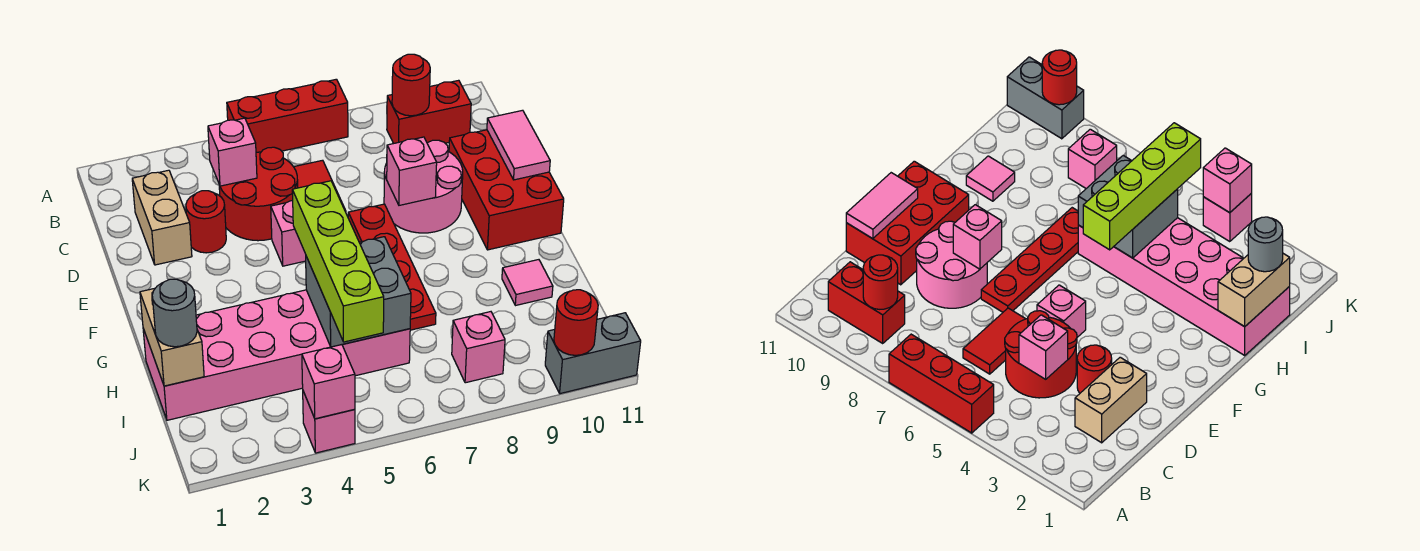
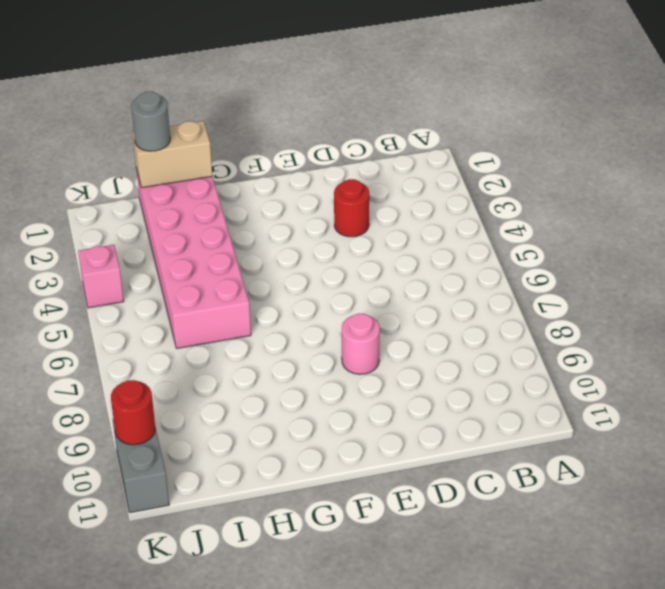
pink 1x1 round brick [342,314,380,374] -> pink 2x2 round brick [384,140,463,233]
none -> red 1x3 brick [227,79,348,152]
none -> red 1x2 brick [387,80,471,144]
none -> tan 1x2 brick [132,170,192,265]

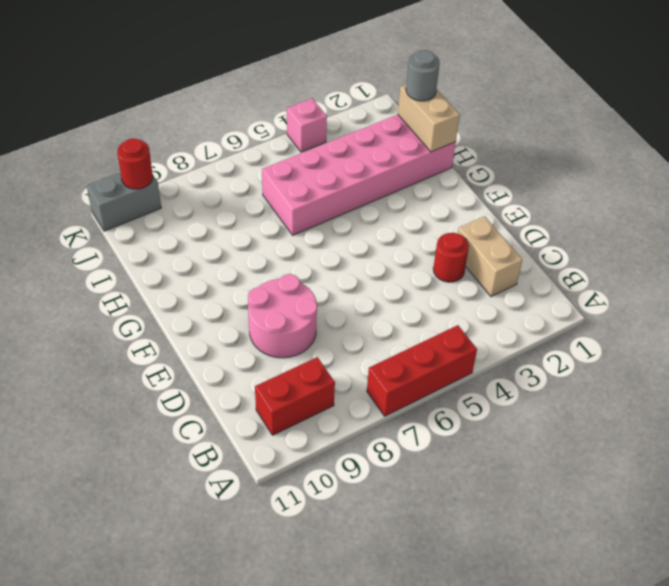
none -> red 2x2 round brick [219,147,298,241]
none -> red 1x2 tile [294,160,346,212]
none -> red 2x3 brick [449,130,564,250]

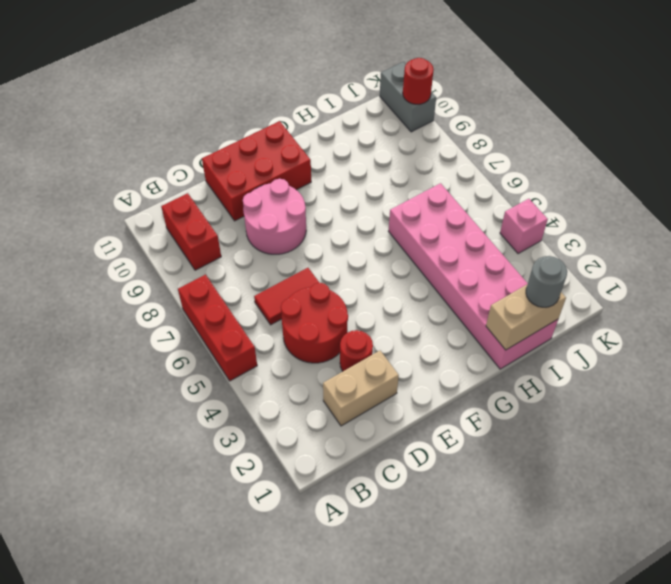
none -> pink 1x1 brick [271,201,306,266]
none -> red 1x4 plate [348,204,436,330]
none -> pink 1x1 tile [502,260,553,306]

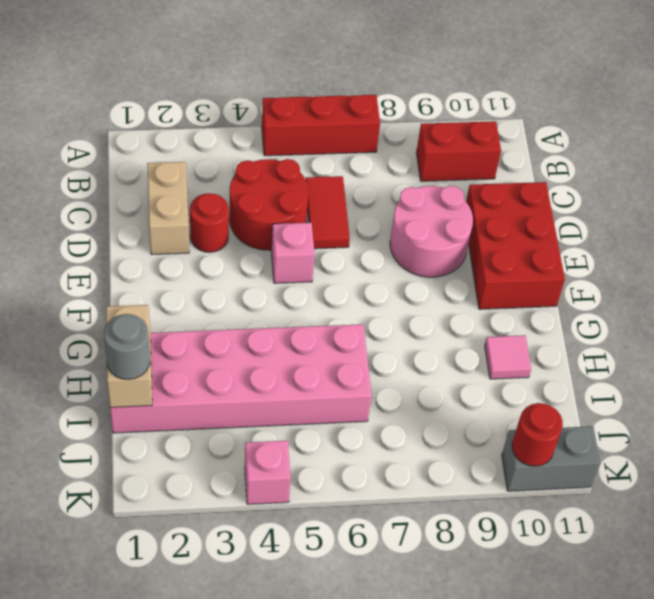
none -> red 1x4 plate [348,204,436,330]
none -> pink 1x1 brick [452,312,505,383]
none -> red 1x1 round brick [392,54,430,116]

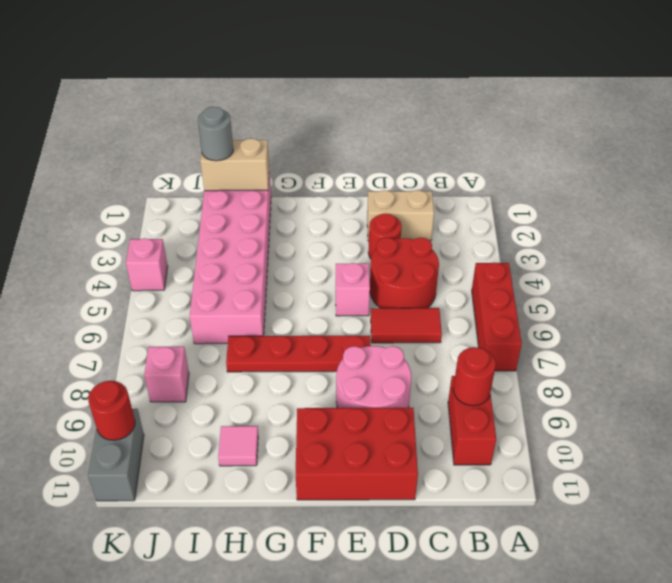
none -> pink 1x1 brick [208,118,257,186]
none -> pink 1x2 tile [487,110,550,180]
none -> pink 1x1 brick [387,137,437,205]

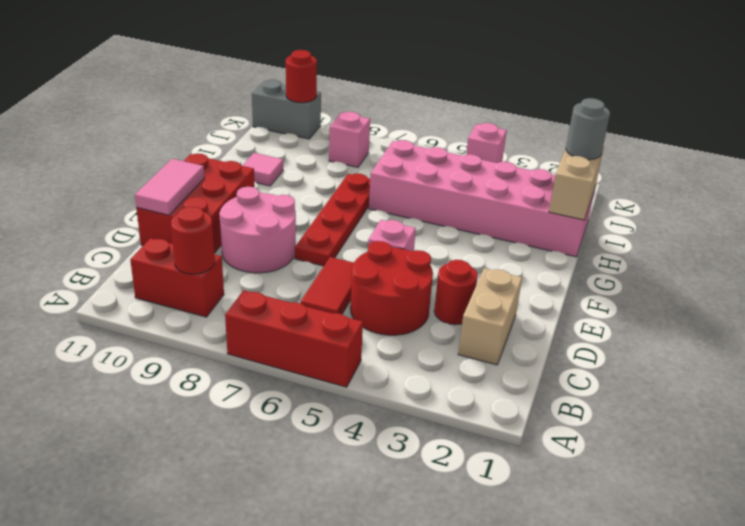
none -> pink 1x1 brick [208,118,257,186]
none -> pink 1x1 brick [387,137,437,205]
none -> grey 2x2 brick [306,237,411,347]

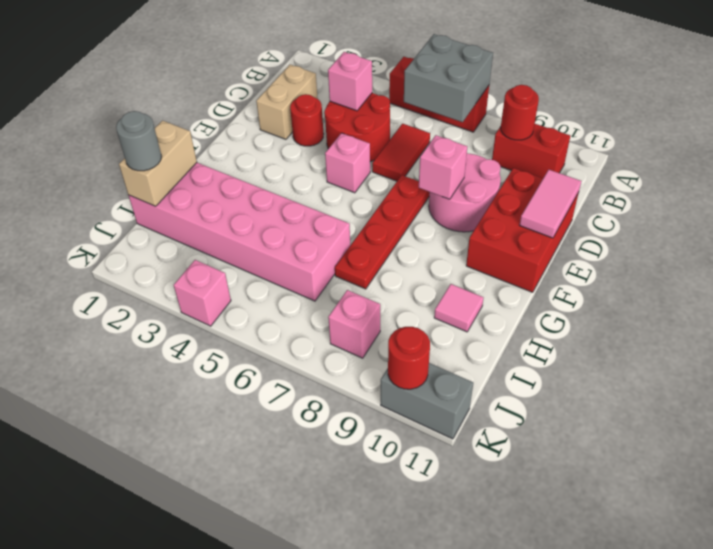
grey 2x2 brick [404,34,493,122] -> grey 2x2 brick moved to [306,237,411,347]
none -> pink 1x1 brick [302,345,355,419]
none -> lime 1x4 brick [292,181,384,342]

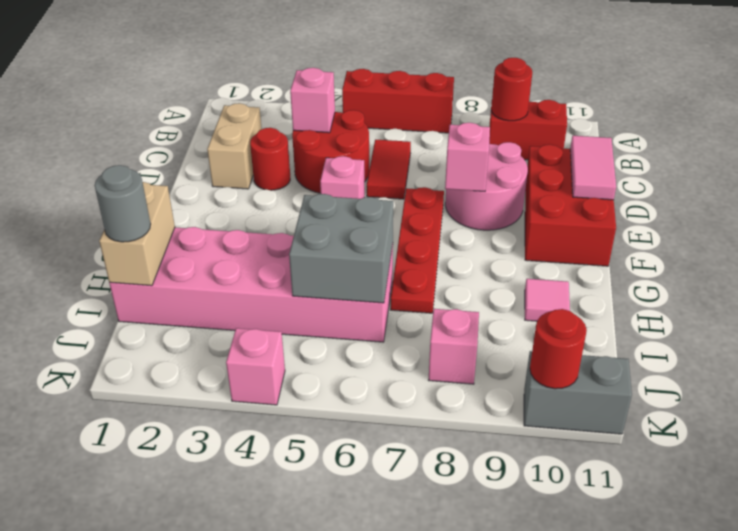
none -> pink 1x1 brick [302,345,355,419]
none -> lime 1x4 brick [292,181,384,342]

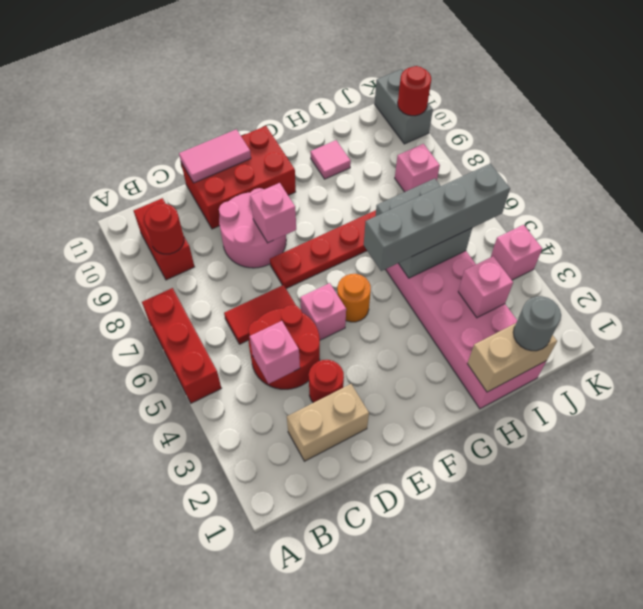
orange 1x1 round brick [337,274,371,322] -> none
grey 1x4 brick [364,164,510,271] -> lime 1x4 brick [292,181,384,342]
pink 1x1 brick [458,256,513,318] -> pink 1x1 brick moved to [302,345,355,419]

